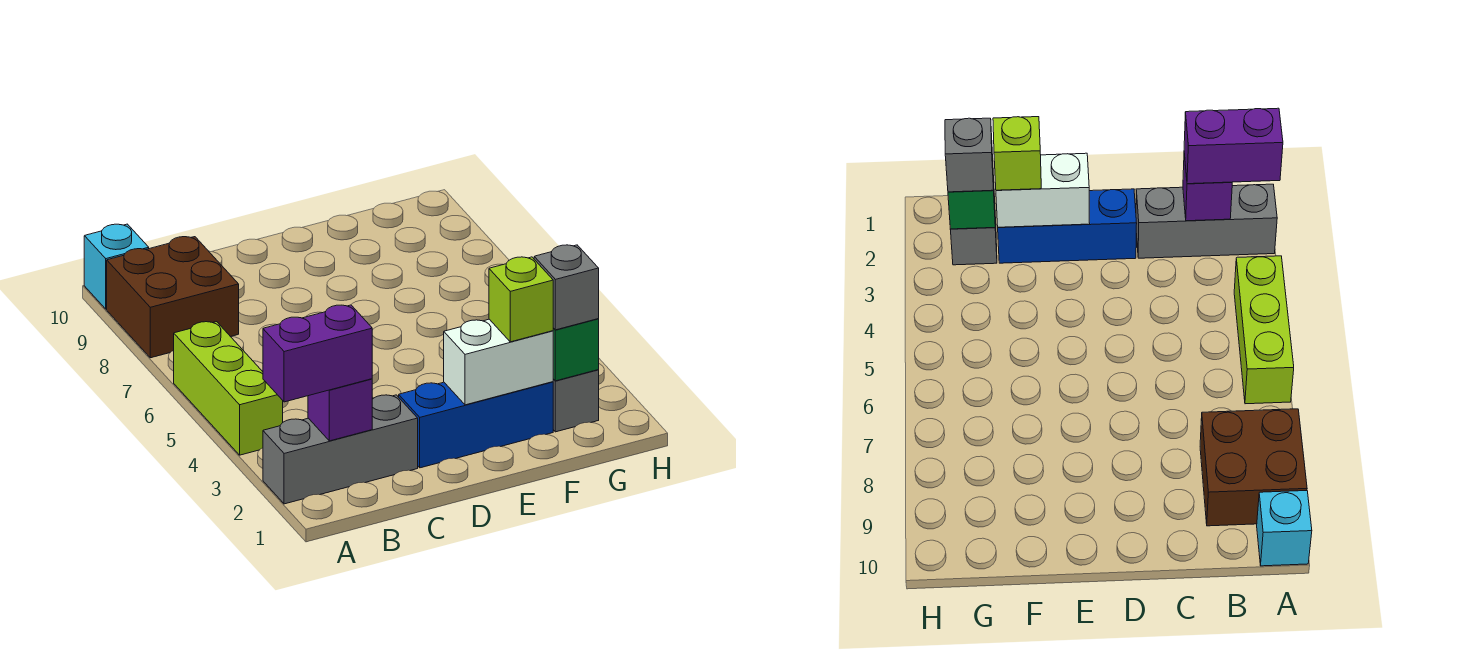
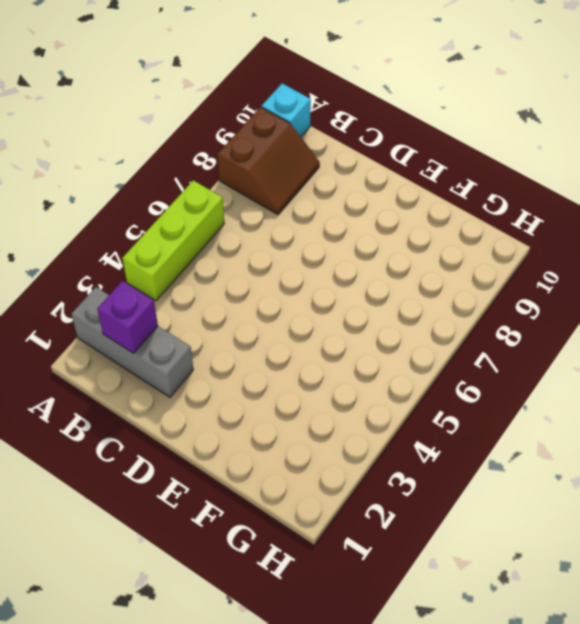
brown 2x2 slope [217,107,320,215] -> brown 2x2 brick [107,237,239,358]
none -> blue 1x3 brick [399,382,553,468]
none -> grey 1x1 brick [553,370,599,432]
none -> white 1x2 brick [444,319,553,405]

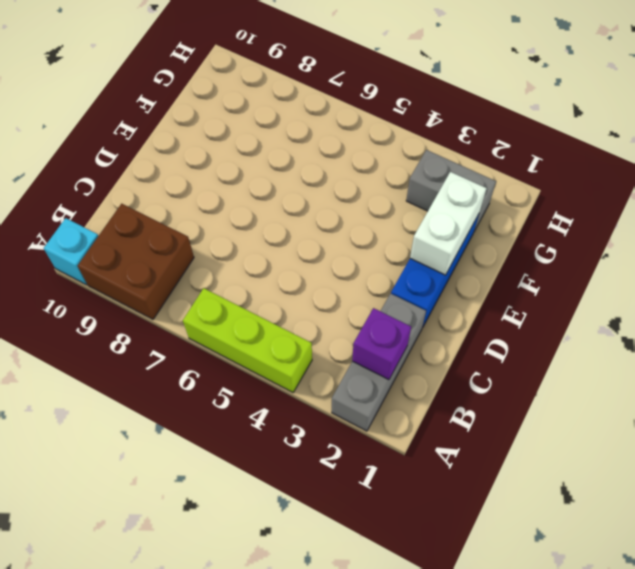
grey 1x2 brick [406,150,496,231] -> grey 1x1 brick [553,370,599,432]
none -> green 1x1 brick [553,319,599,381]
none -> purple 1x2 brick [263,305,372,402]
none -> lime 1x1 brick [489,257,553,342]

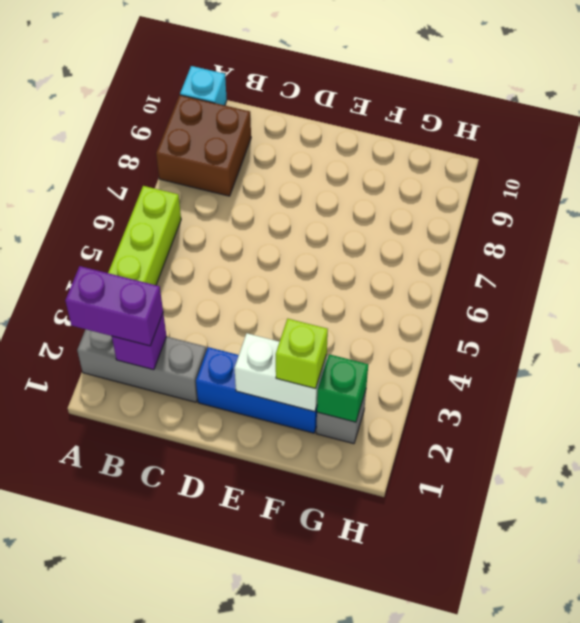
none -> grey 1x1 brick [534,245,599,330]

